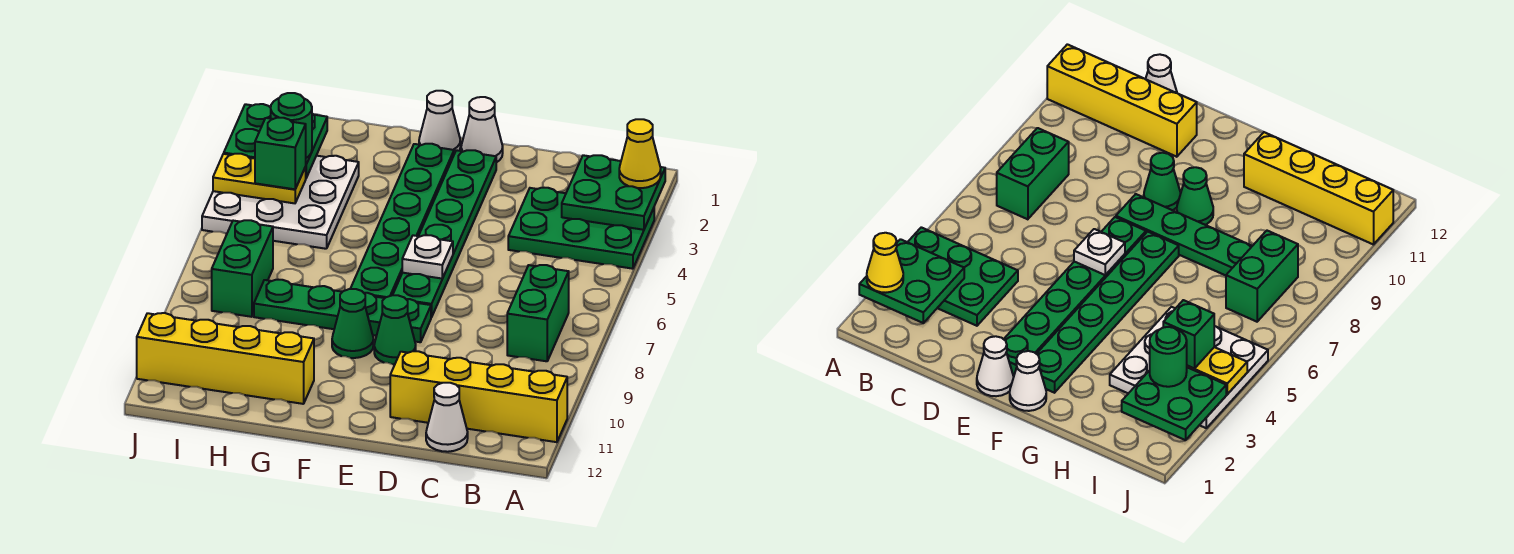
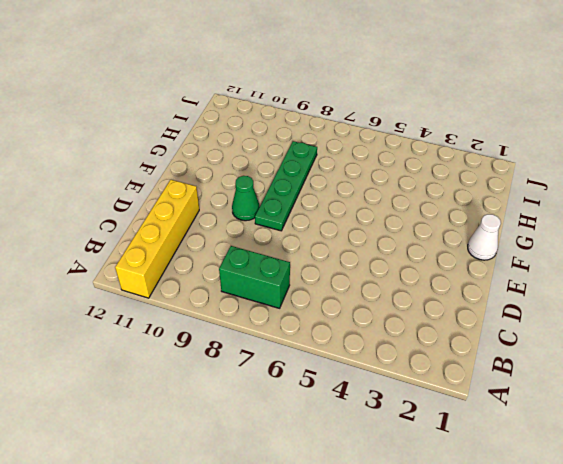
none -> green 2x3 plate [508,188,654,269]
none -> white 1x1 cone [426,383,468,452]
none -> white 1x1 cone [461,97,503,162]

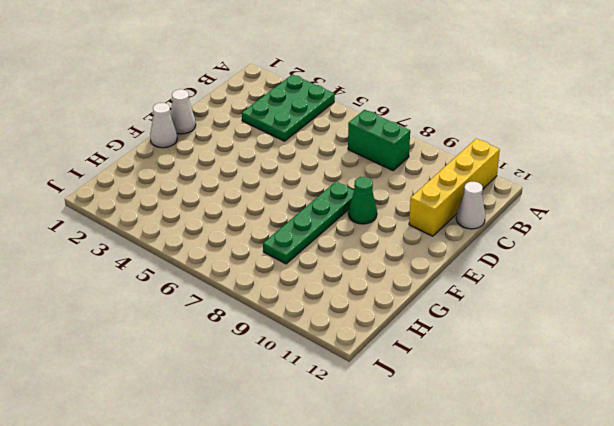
none -> green 1x6 plate [393,150,496,317]
none -> green 1x6 plate [350,144,454,298]
none -> green 1x1 cone [332,289,373,358]

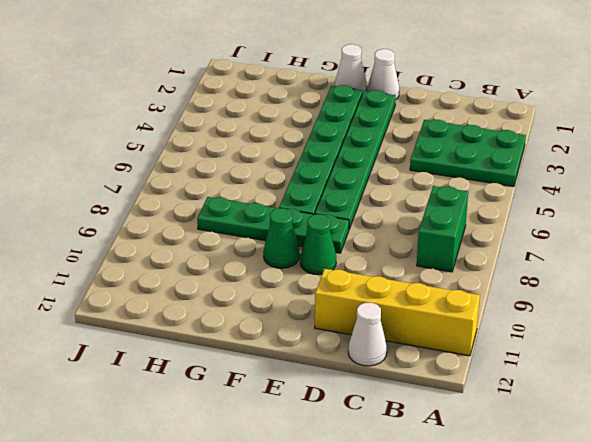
none -> yellow 1x4 brick [137,313,314,404]
none -> white 3x3 plate [202,156,359,249]
none -> green 1x2 brick [212,220,273,317]

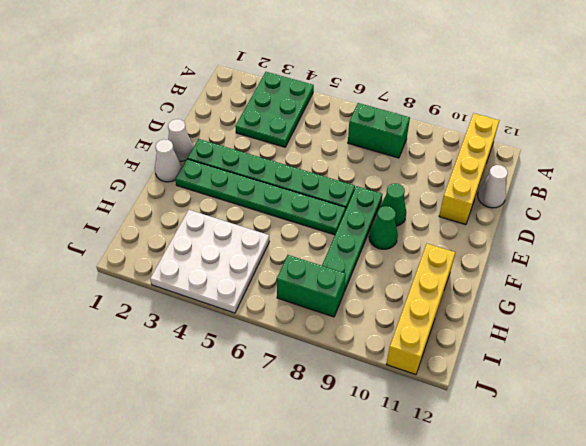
none -> green 2x2 plate [562,155,665,230]
none -> white 1x1 plate [402,235,453,279]
none -> green 2x2 plate [224,104,327,178]

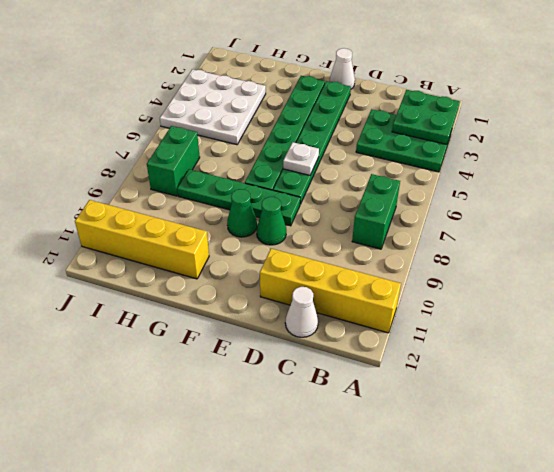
none -> white 1x1 cone [419,91,460,154]
none -> green 2x2 plate [224,104,327,178]
none -> yellow 1x2 plate [213,154,306,203]

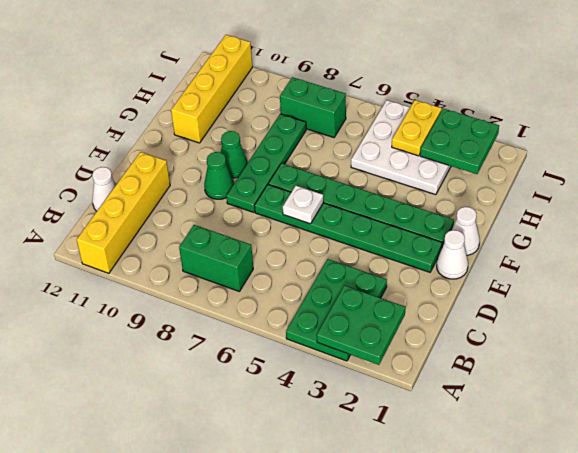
none -> yellow 1x1 cone [619,119,661,188]
none -> green 1x1 round brick [271,93,312,158]
none -> green 1x1 brick [255,118,306,189]

